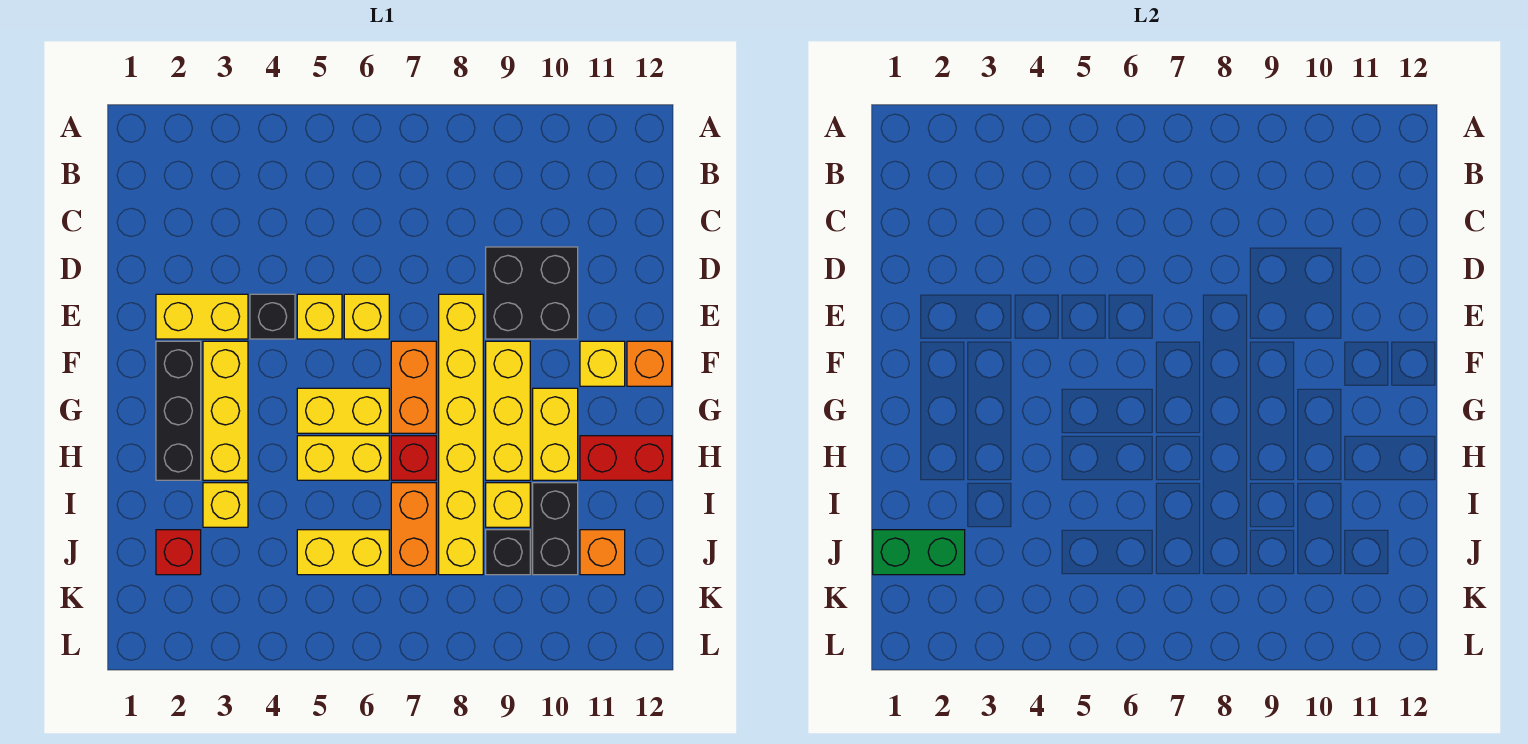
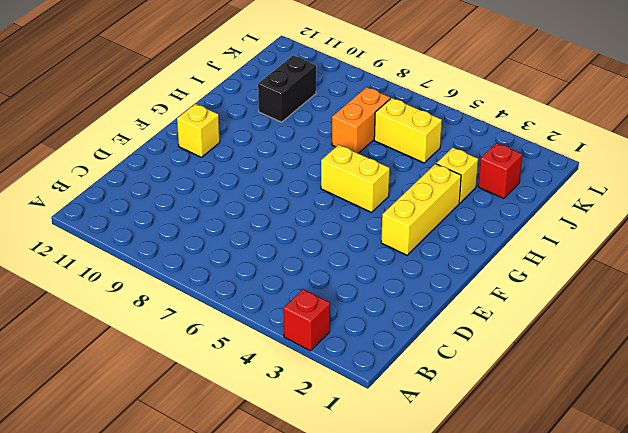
red 1x1 brick [283,289,330,351] -> red 1x1 brick moved to [391,436,436,480]
none -> black 2x2 brick [486,247,578,339]
none -> yellow 1x2 brick [156,294,248,339]
none -> black 1x1 brick [250,294,295,339]

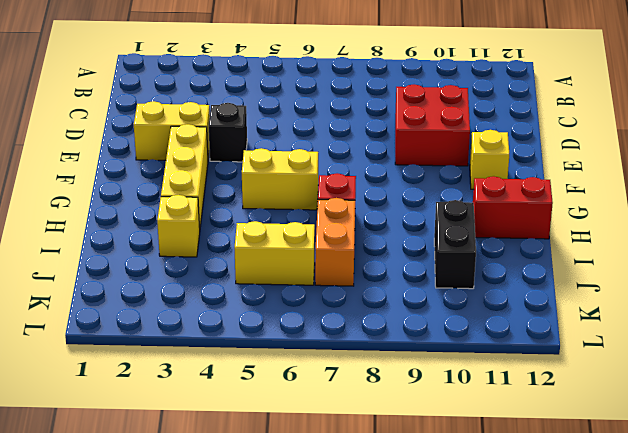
red 2x2 brick [395,85,470,166] -> black 2x2 brick [486,247,578,339]
none -> yellow 1x1 brick [297,294,342,339]
none -> yellow 1x1 brick [344,294,389,339]
none -> yellow 1x6 brick [439,294,483,575]

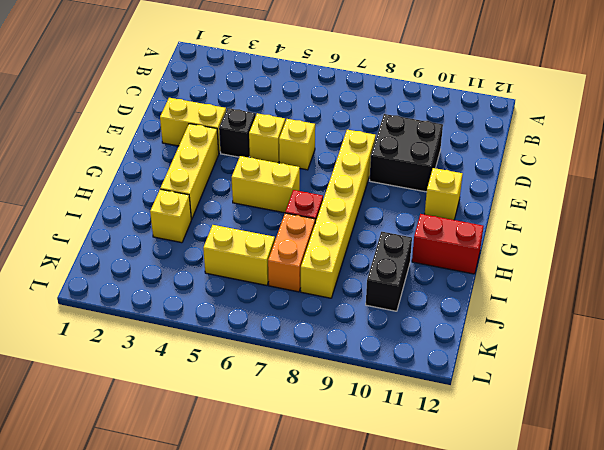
none -> black 1x3 brick [156,341,201,480]
none -> orange 1x2 brick [391,341,436,433]
none -> yellow 1x3 brick [486,341,530,480]

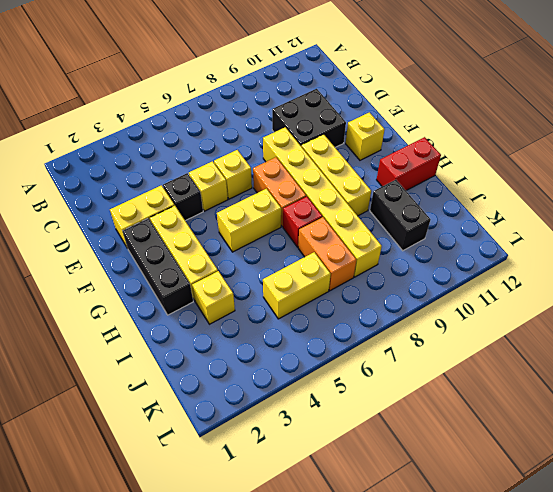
none -> orange 1x1 brick [627,341,672,386]
none -> yellow 1x2 brick [533,388,578,480]
none -> yellow 1x2 brick [297,436,389,480]

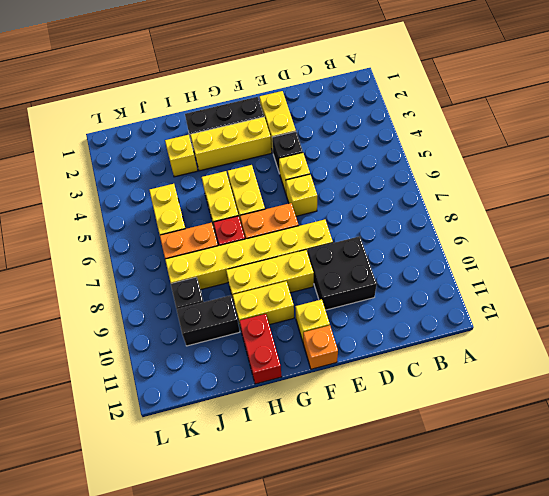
none -> yellow 1x1 brick [486,483,530,527]
none -> red 1x1 brick [156,530,201,575]
none -> orange 1x1 brick [580,530,625,575]

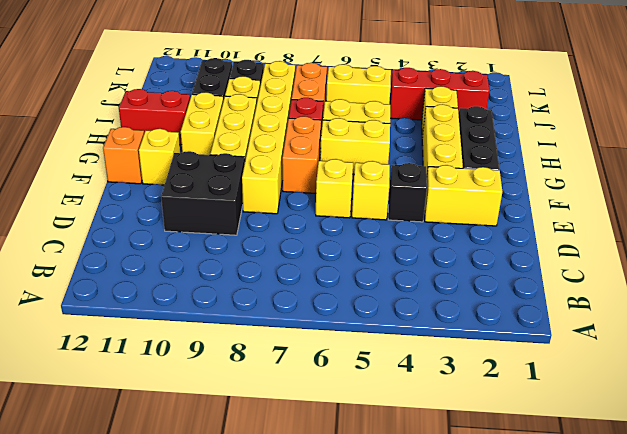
red 1x3 brick [390,68,489,120] -> red 1x1 brick [156,530,201,575]
none -> orange 1x1 brick [580,530,625,575]
none -> green 1x2 brick [873,530,965,575]

